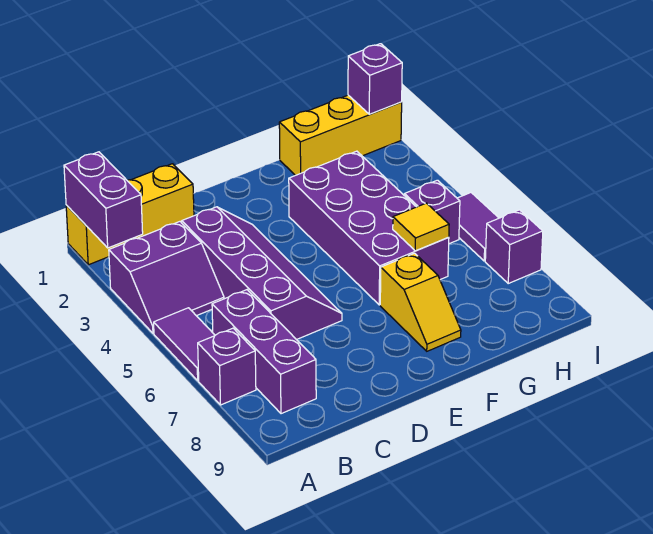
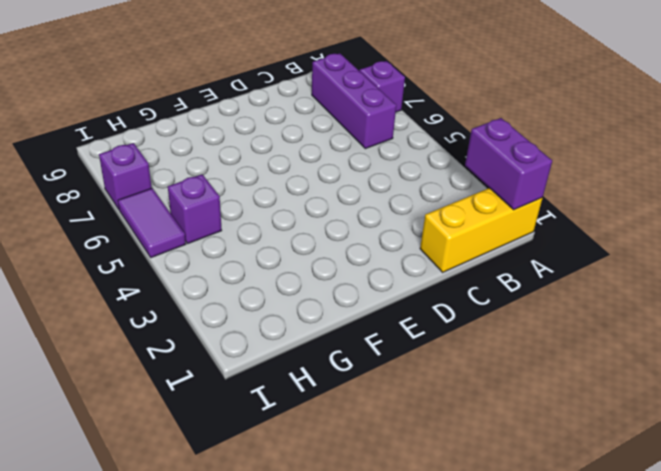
none -> purple 2x2 slope [109,222,224,333]
none -> purple 1x2 tile [154,308,215,381]
none -> purple 2x4 slope [182,207,342,340]

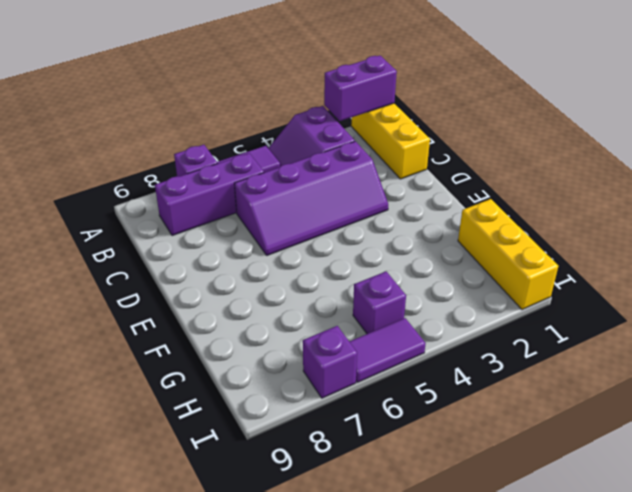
none -> purple 2x4 brick [289,151,449,305]
none -> yellow 1x2 slope [380,253,461,351]
none -> yellow 1x1 tile [393,203,449,251]

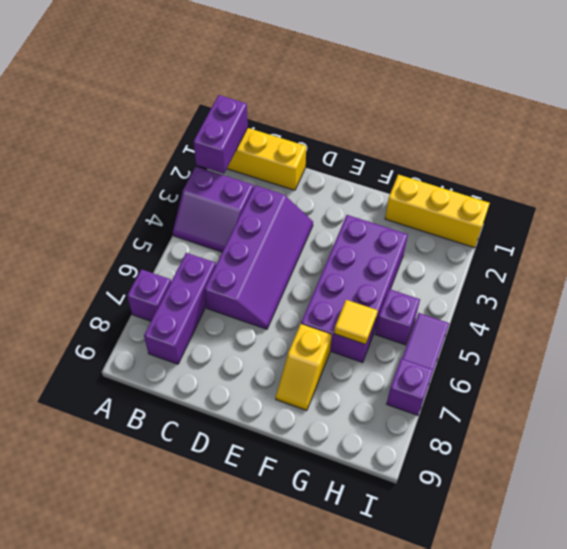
none -> purple 1x2 tile [154,308,215,381]
none -> purple 1x1 brick [348,44,402,114]

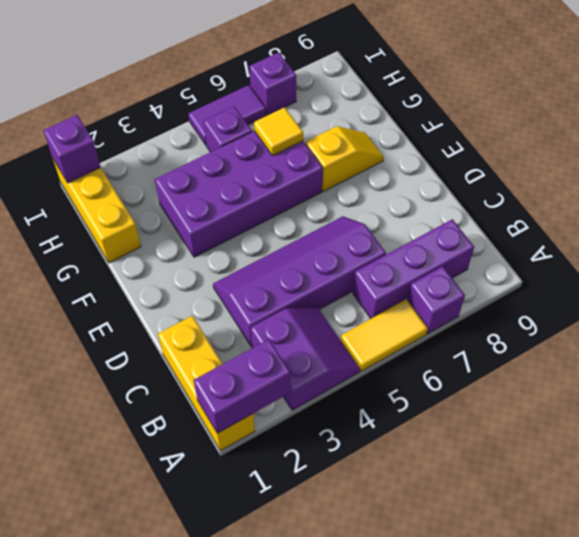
yellow 1x2 tile [341,299,428,371] -> purple 1x2 tile [154,308,215,381]

